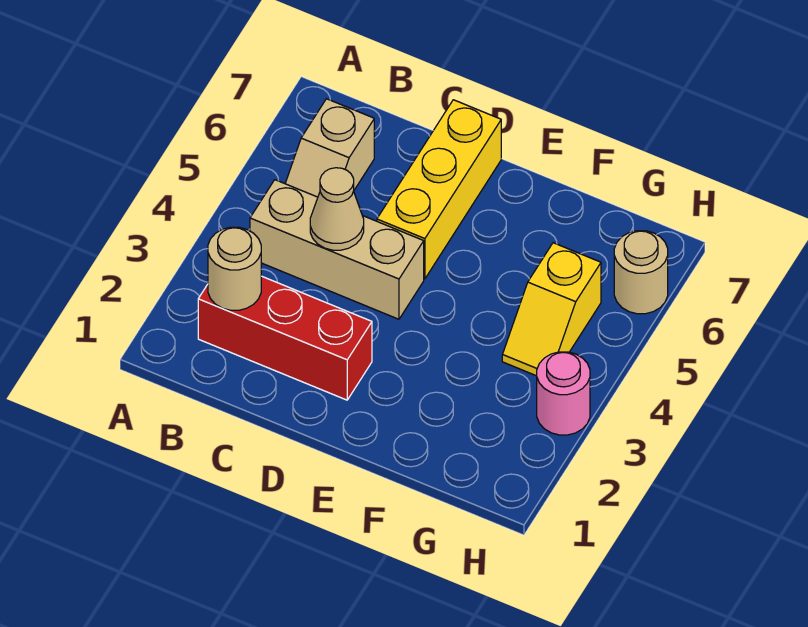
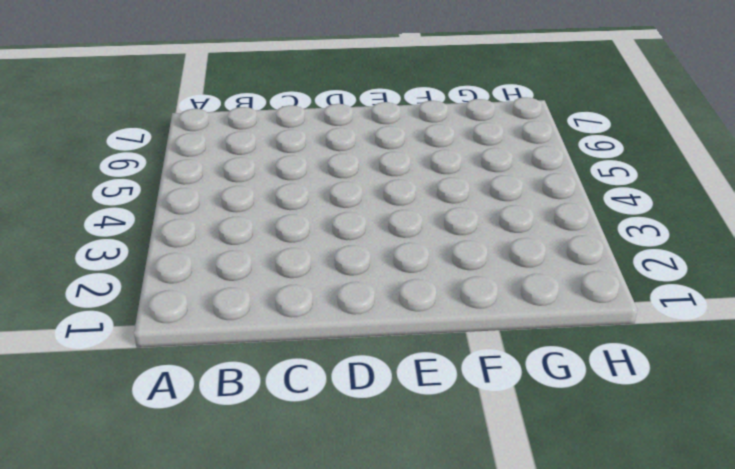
none -> red 1x3 brick [198,276,372,400]
none -> tan 1x3 brick [250,180,424,319]

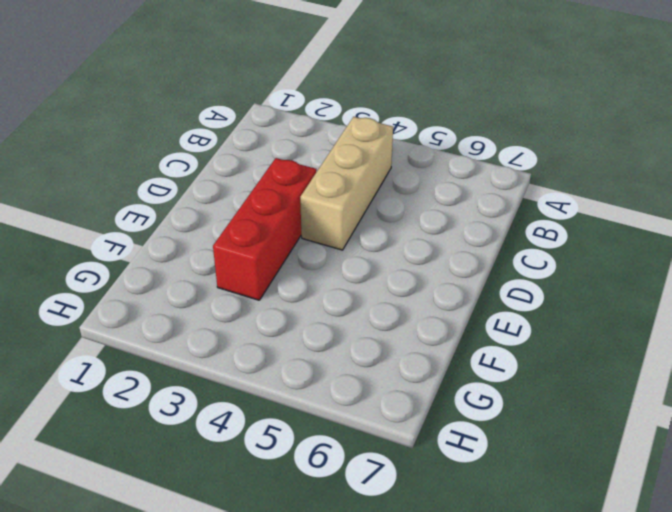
red 1x3 brick [213,158,316,300] -> red 1x3 brick moved to [198,276,372,400]
none -> tan 1x2 slope [285,99,374,197]
none -> yellow 1x3 brick [377,100,501,279]

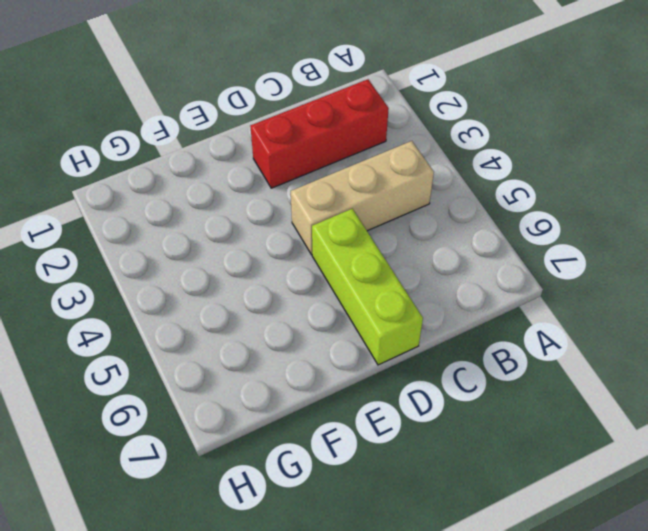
lime 1x3 brick [312,209,423,365] -> yellow 1x3 brick [377,100,501,279]
none -> tan 1x2 slope [285,99,374,197]
none -> yellow 1x2 slope [502,243,601,376]

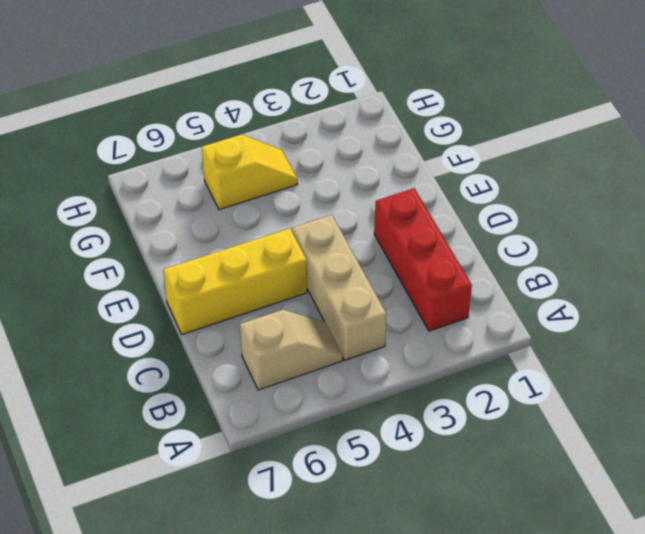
none -> pink 1x1 round brick [537,352,590,435]
none -> tan 1x1 round brick [614,231,668,314]

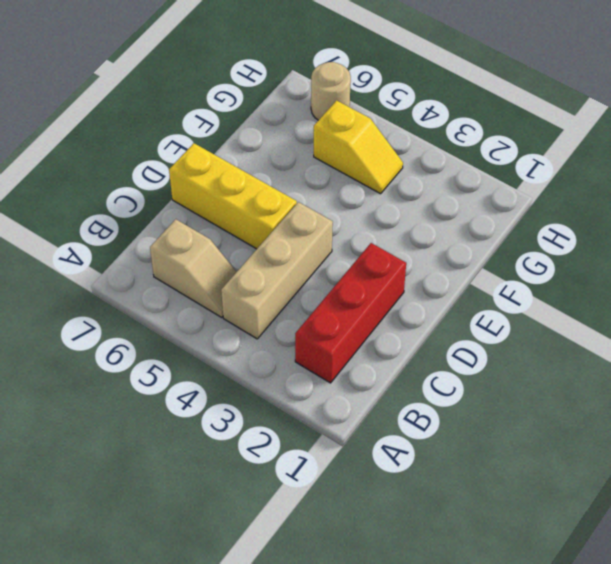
none -> pink 1x1 round brick [537,352,590,435]
none -> tan 1x1 round brick [208,227,261,310]

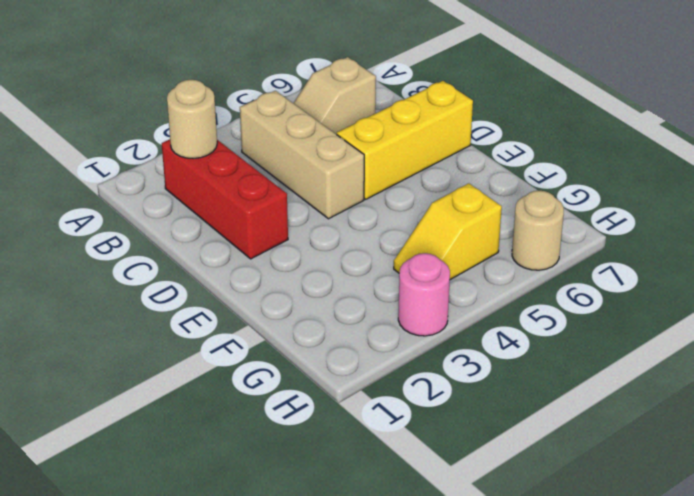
none -> tan 1x1 cone [310,168,364,250]

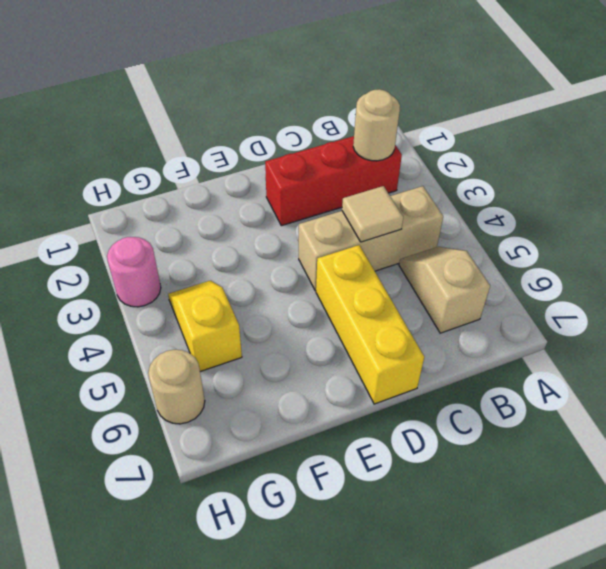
tan 1x1 tile [342,186,403,242] -> tan 1x1 cone [310,168,364,250]

